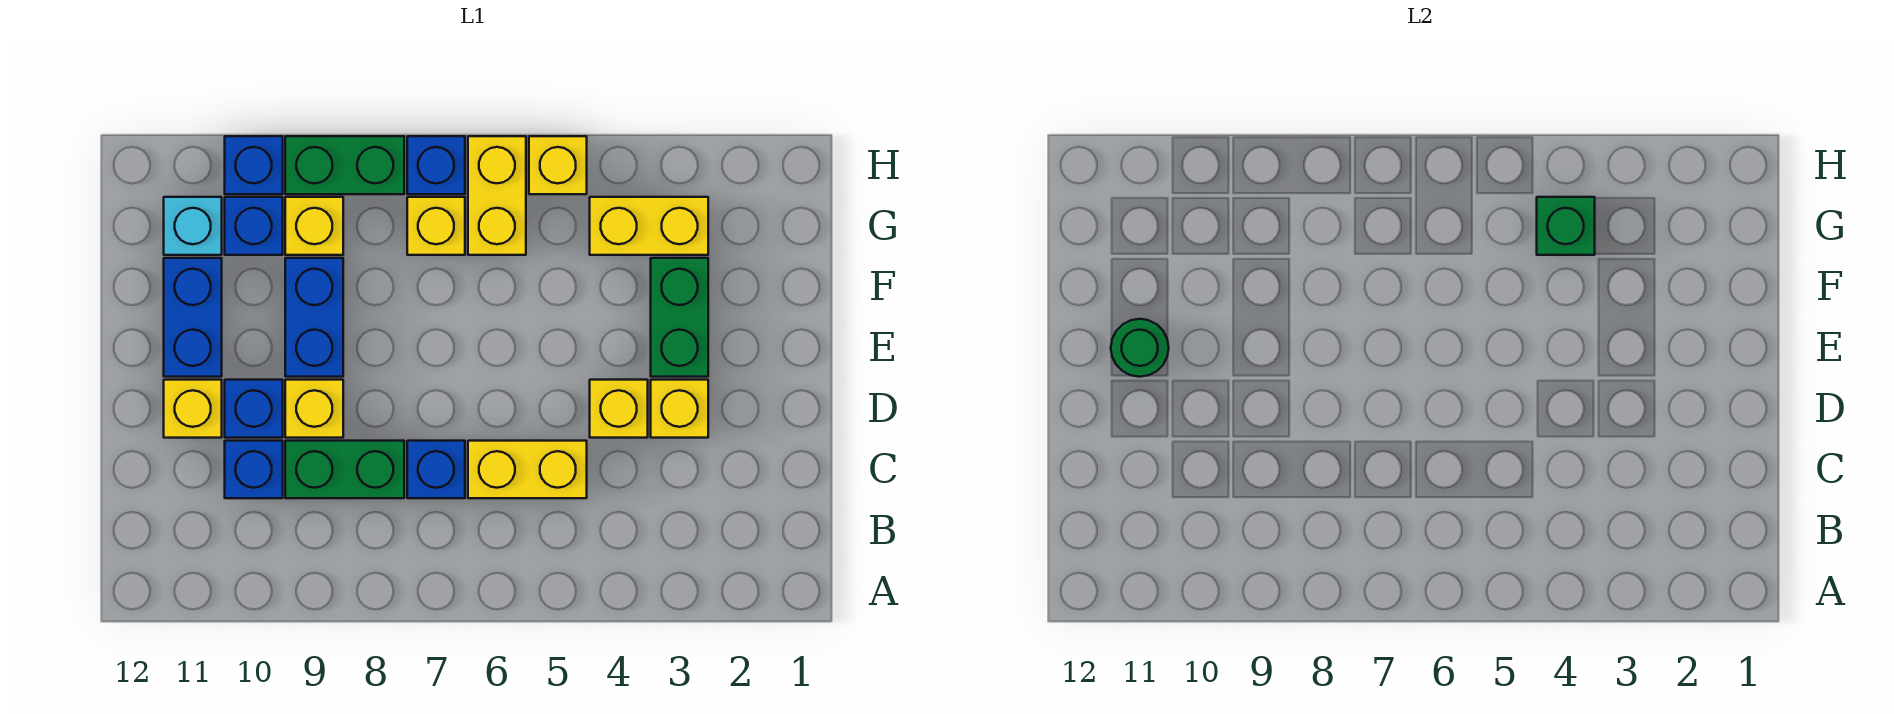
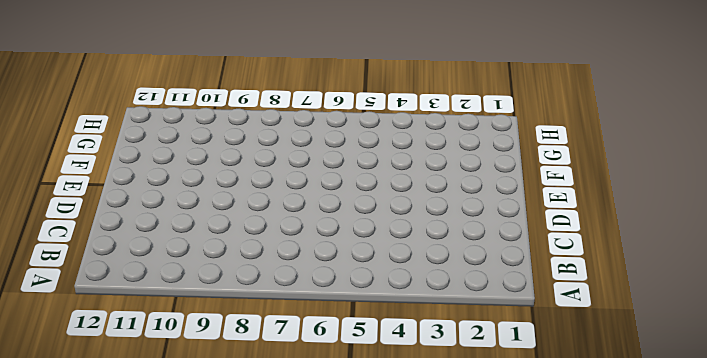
none -> yellow 1x2 brick [468,441,587,498]
none -> blue 1x1 brick [407,441,465,498]
none -> green 1x2 brick [285,441,404,498]

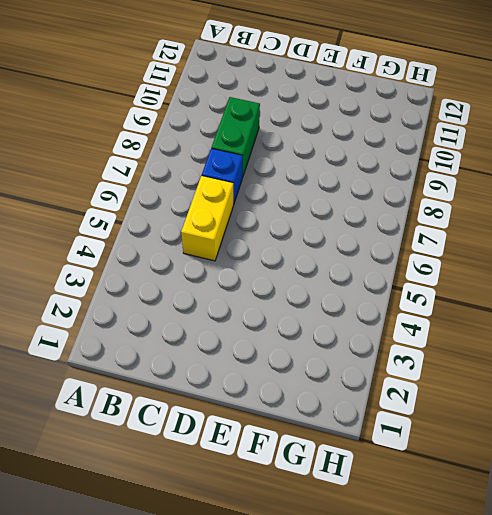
none -> blue 1x1 brick [225,441,283,498]
none -> yellow 1x1 brick [651,380,708,438]
none -> yellow 1x1 brick [590,380,648,438]

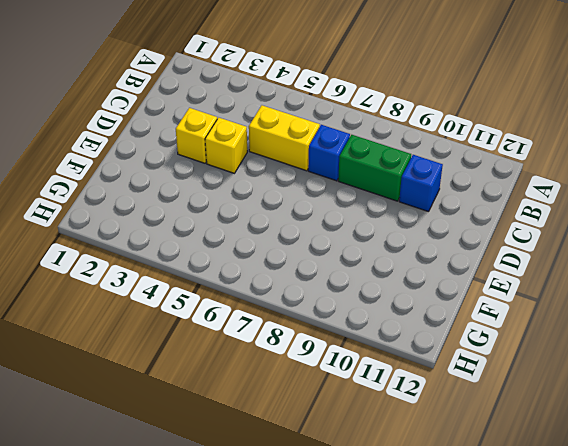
none -> yellow 1x1 brick [285,380,343,438]
none -> blue 1x1 brick [225,380,283,438]
none -> yellow 1x1 brick [164,380,222,438]

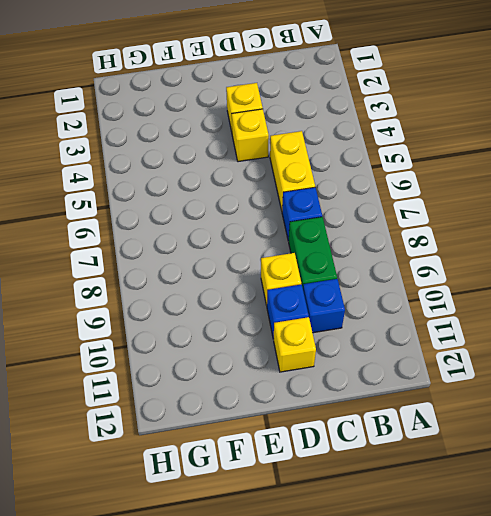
none -> green 1x2 brick [651,258,708,377]
none -> blue 1x2 brick [285,258,343,377]
none -> blue 1x2 brick [164,258,222,377]

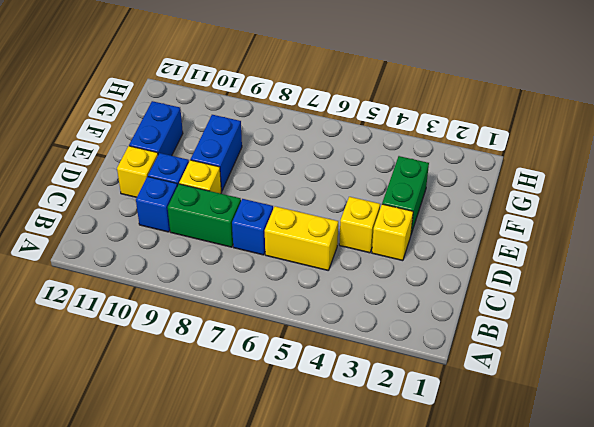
none -> yellow 1x2 brick [590,197,708,255]
none -> yellow 1x2 brick [468,136,526,255]
none -> yellow 1x1 brick [407,197,465,255]

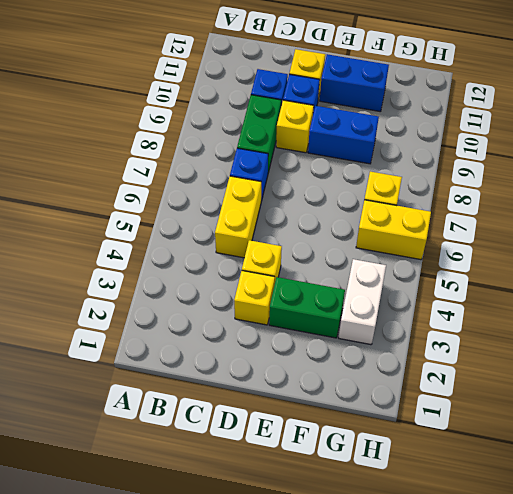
white 1x2 brick [339,259,386,345] -> yellow 1x2 brick [590,197,708,255]
none -> yellow 1x1 brick [285,197,343,255]
none -> blue 1x1 brick [225,197,283,255]
none -> cyan 1x1 brick [164,197,222,255]

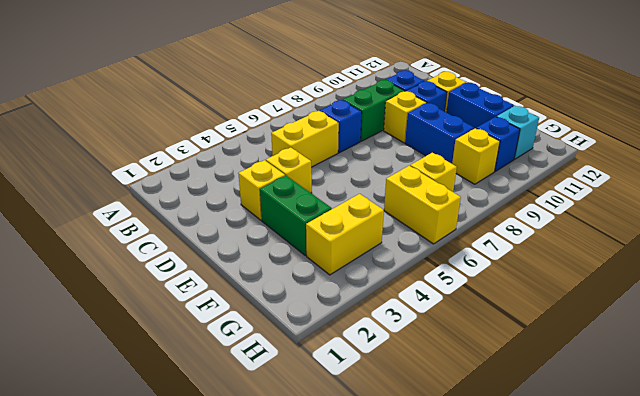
none -> yellow 1x1 brick [529,136,587,194]
none -> blue 1x1 brick [407,136,465,194]
none -> green 1x2 brick [285,136,404,194]

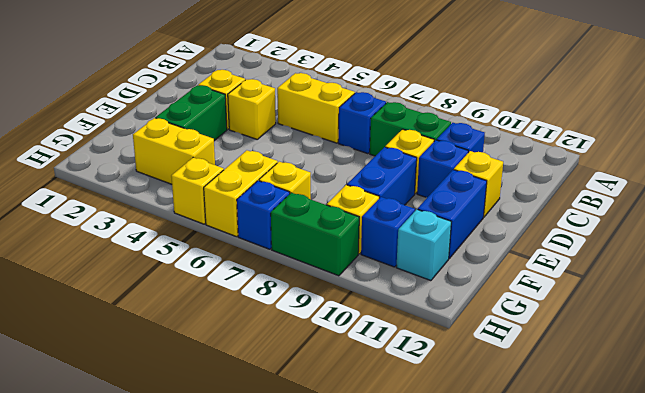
none -> blue 1x1 brick [225,136,283,194]
none -> green 1x1 round brick [1111,319,1169,377]
none -> green 1x1 brick [1537,197,1595,255]

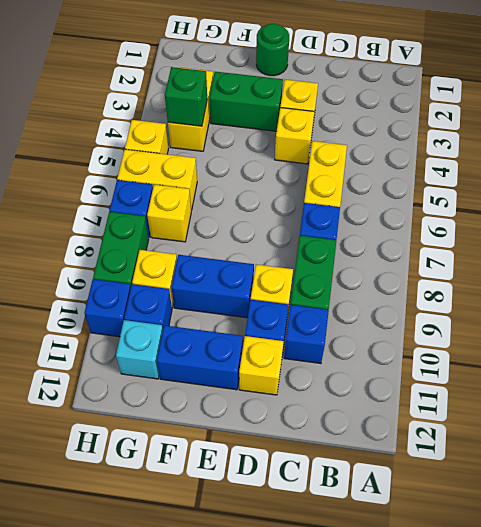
green 1x1 round brick [256,24,289,76] -> green 1x1 round brick moved to [1111,319,1169,377]

